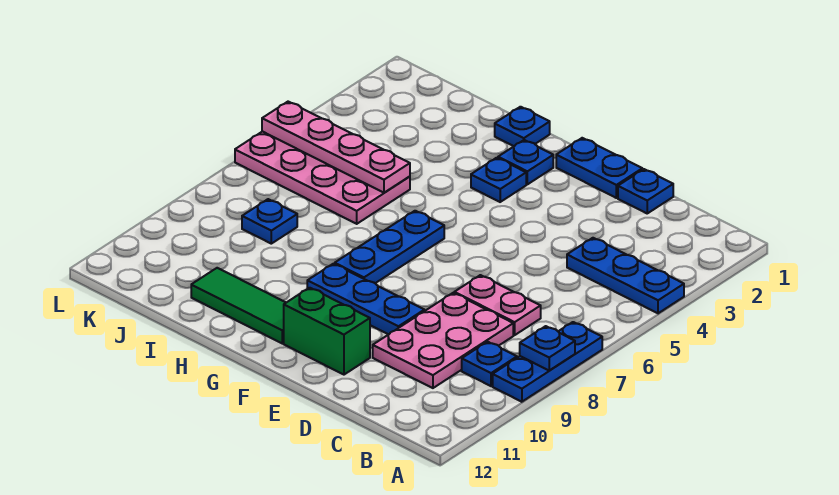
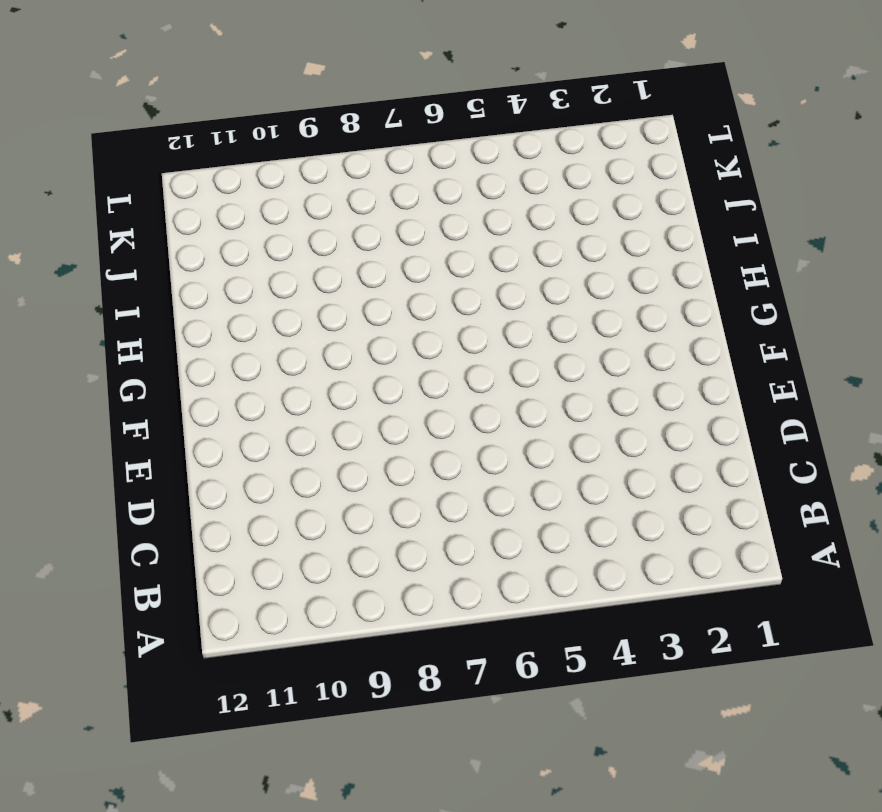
none -> blue 1x3 plate [567,238,684,313]
none -> blue 1x3 plate [493,322,602,402]
none -> blue 1x1 plate [462,342,517,386]

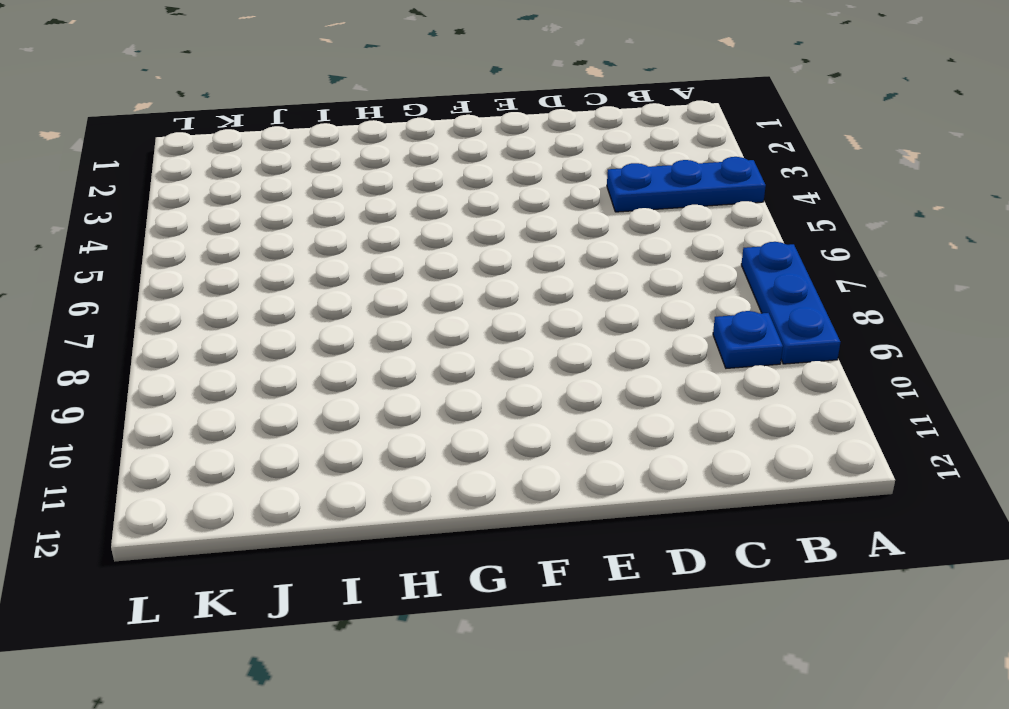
none -> pink 1x2 plate [454,275,541,335]
none -> pink 2x3 plate [373,293,513,388]
none -> blue 1x1 plate [618,169,673,213]

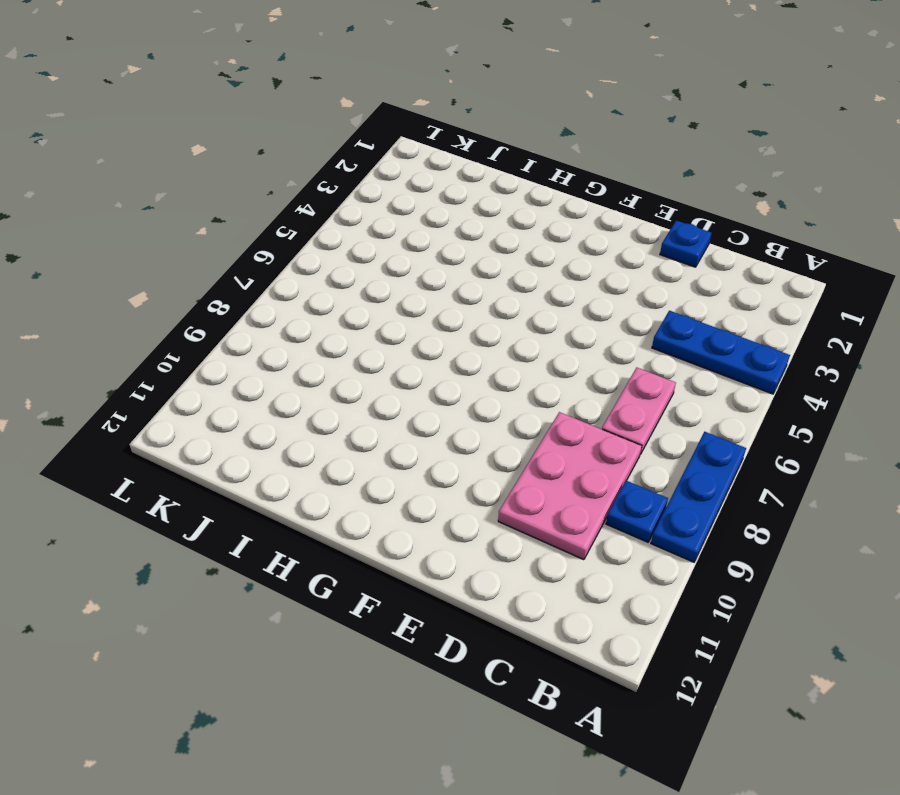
pink 1x2 plate [602,368,676,454] -> pink 1x2 plate turned to [454,275,541,335]
none -> blue 1x2 plate [556,138,642,198]
none -> blue 1x3 plate [307,264,424,334]
none -> green 1x2 brick [284,288,370,375]

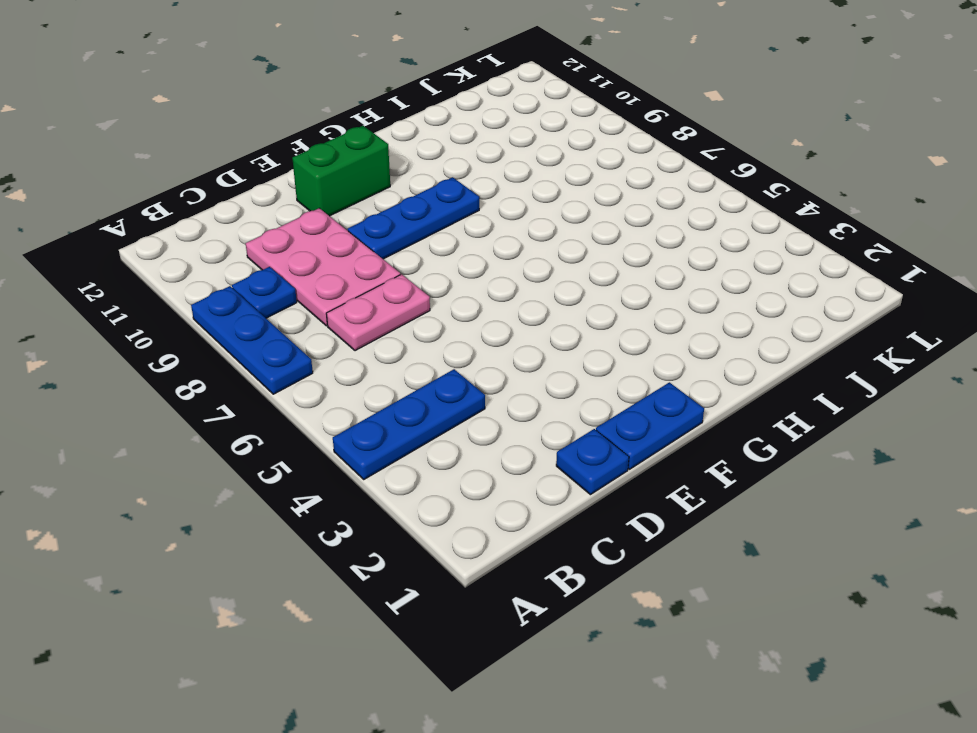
none -> blue 1x1 plate [498,140,553,184]
none -> blue 1x1 plate [471,158,526,202]
none -> blue 1x3 plate [335,211,444,283]

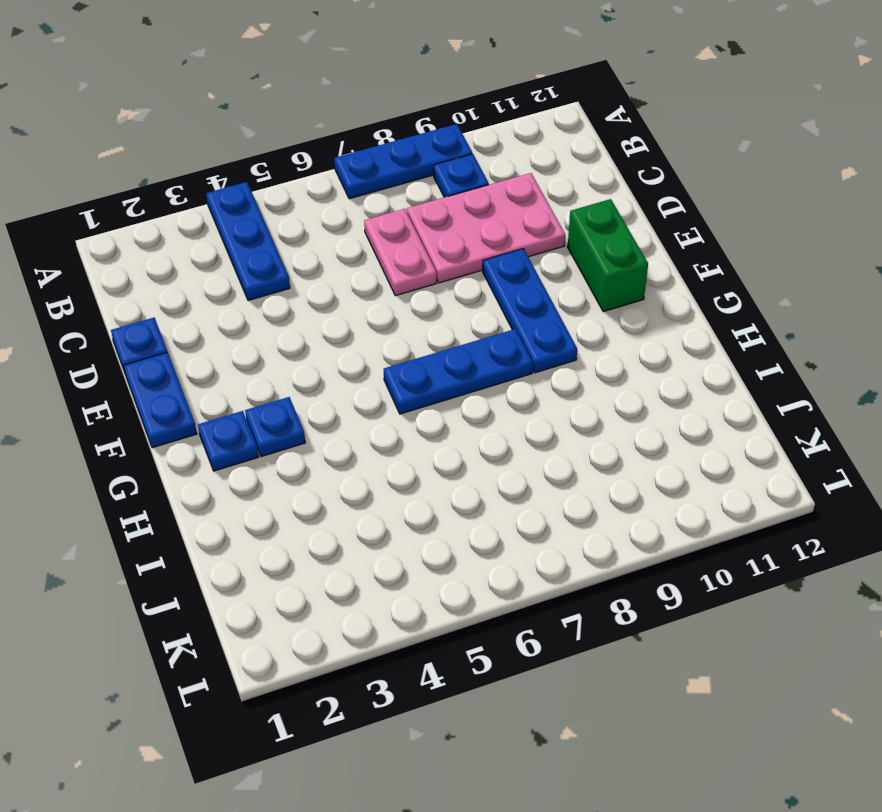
none -> green 1x3 tile [191,268,286,343]
none -> blue 1x1 plate [495,107,550,146]
none -> pink 2x4 plate [235,131,410,224]

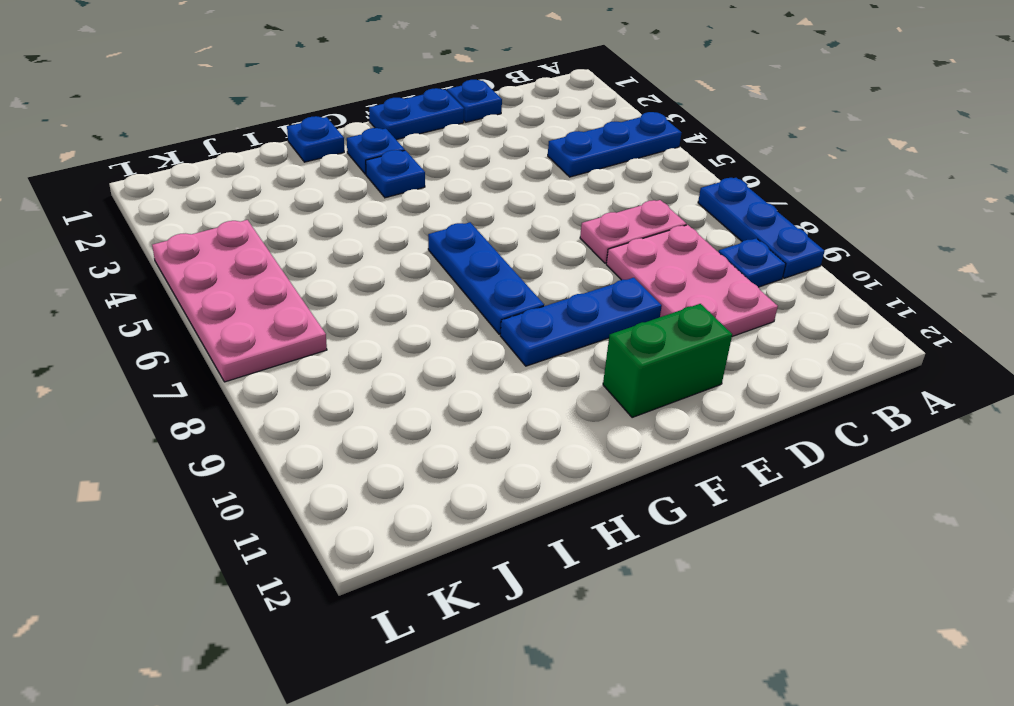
pink 2x4 plate [152,220,327,382] -> pink 2x4 plate turned to [235,131,410,224]
none -> green 1x3 tile [191,268,286,343]
none -> blue 1x1 plate [242,199,297,244]
none -> blue 1x1 plate [520,326,575,371]

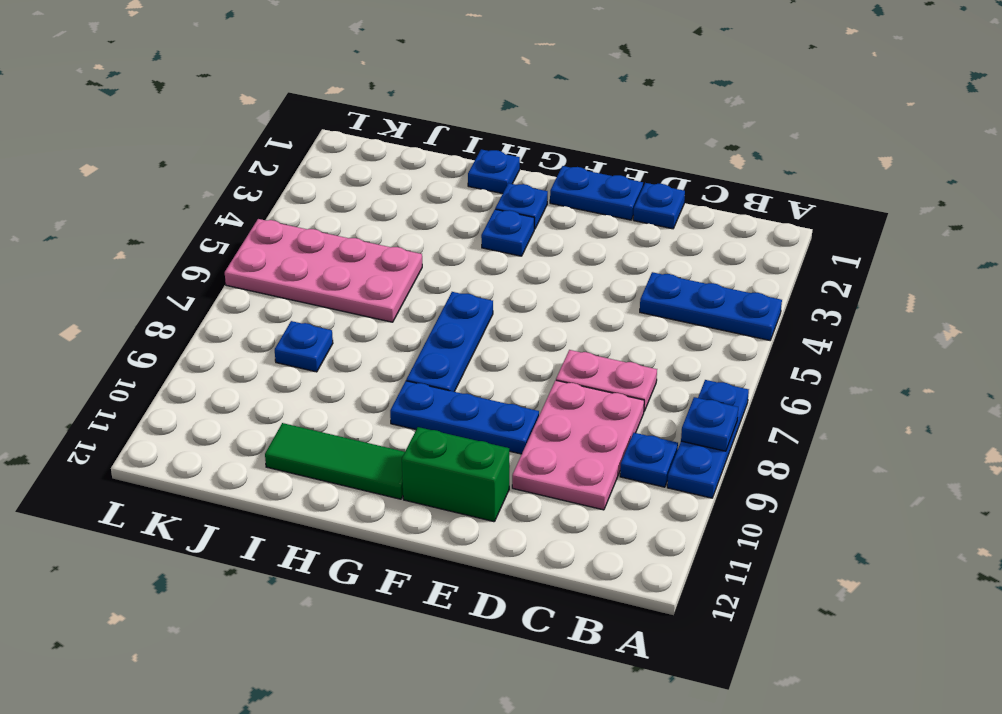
none -> pink 1x4 plate [262,102,410,193]

